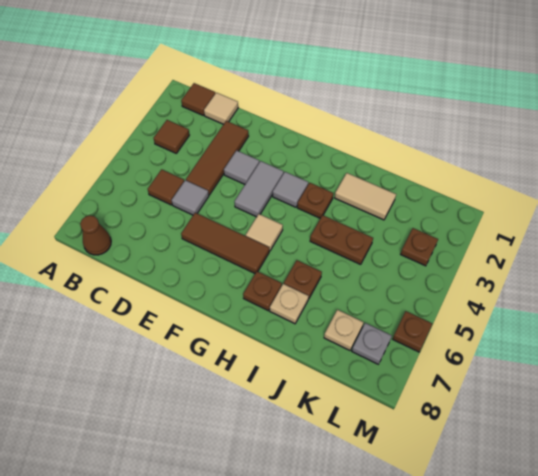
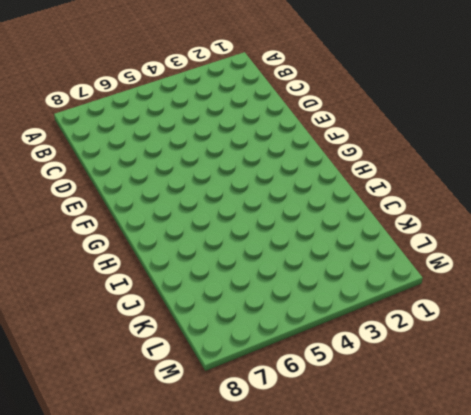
none -> brown 1x1 tile [181,83,215,115]
none -> brown 1x1 tile [154,120,189,153]
none -> brown 1x1 cone [80,216,111,255]

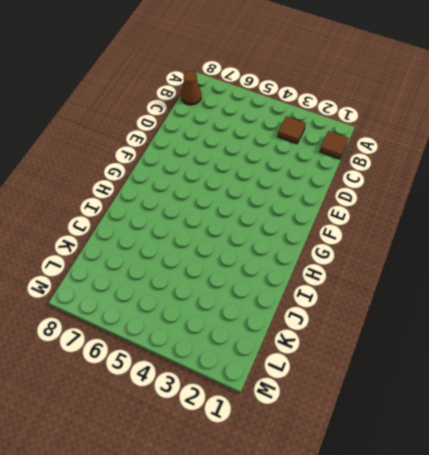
none -> tan 1x1 tile [204,93,238,124]
none -> brown 1x1 tile [148,169,184,205]
none -> brown 1x3 tile [186,121,249,195]

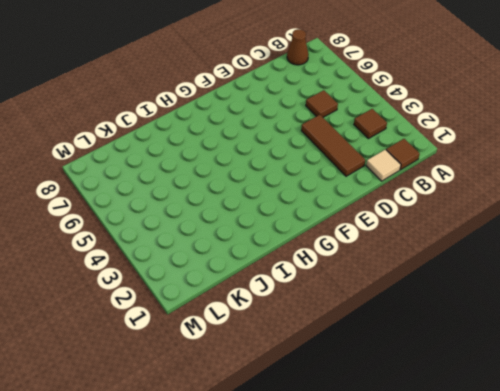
none -> grey 1x1 tile [171,180,209,215]
none -> grey 1x1 tile [224,150,259,184]
none -> brown 1x3 tile [181,213,269,273]

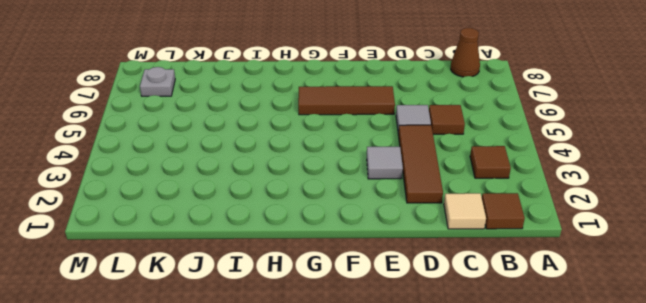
none -> grey 1x2 tile [234,161,284,217]
none -> grey 1x1 tile [273,172,308,207]
none -> tan 1x1 tile [246,214,283,251]

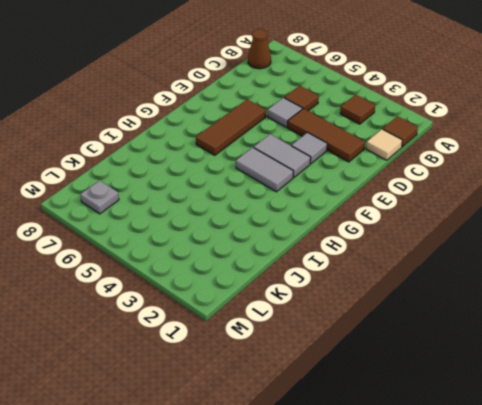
grey 1x2 tile [236,148,293,192] -> grey 1x1 tile [273,172,308,207]
none -> tan 1x1 tile [246,214,283,251]
none -> brown 1x1 plate [297,183,333,218]
none -> brown 1x1 plate [243,271,282,311]

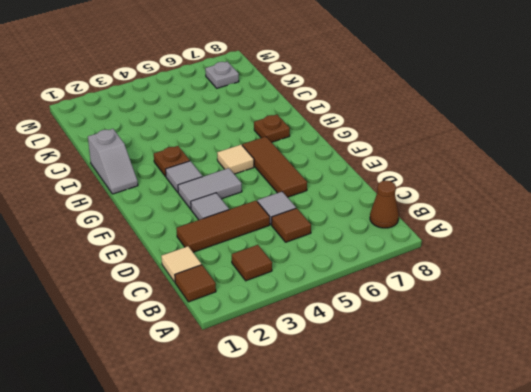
grey 1x2 slope [88,129,138,194] -> none
none -> tan 1x2 tile [335,173,396,220]
none -> brown 1x2 plate [310,215,373,264]
none -> brown 1x1 plate [284,260,322,299]

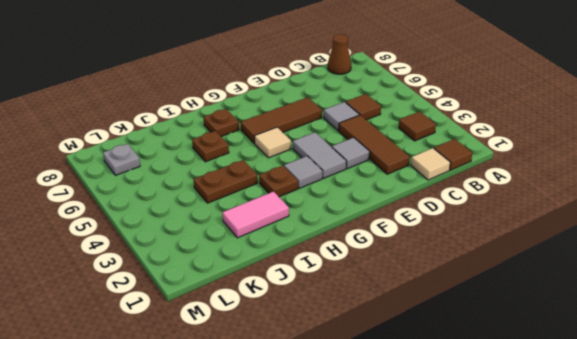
pink 1x2 tile [222,192,289,238] -> tan 1x2 tile [335,173,396,220]
none -> tan 1x1 plate [270,284,309,324]
none -> tan 1x1 plate [324,310,364,350]
none -> brown 1x1 plate [401,228,438,266]

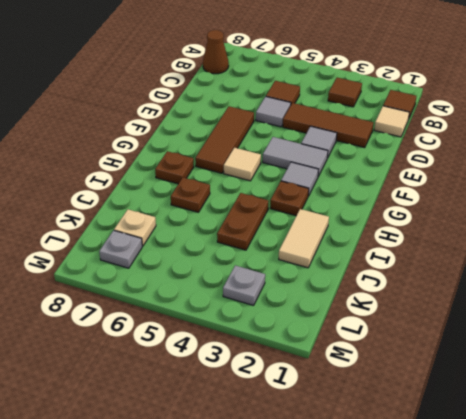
grey 1x1 plate [223,265,265,306] -> brown 1x1 plate [401,228,438,266]
none -> tan 1x1 plate [270,284,309,324]
none -> brown 1x1 plate [393,311,432,352]

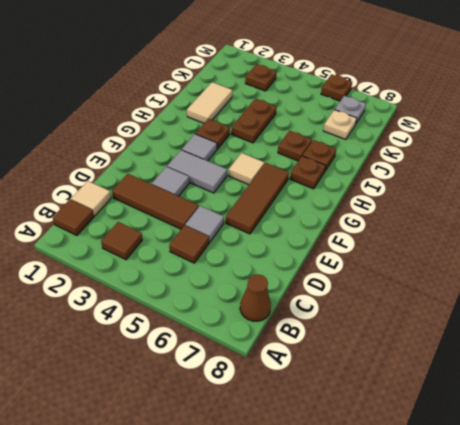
brown 1x1 plate [303,140,336,171] -> tan 1x1 plate [270,284,309,324]

